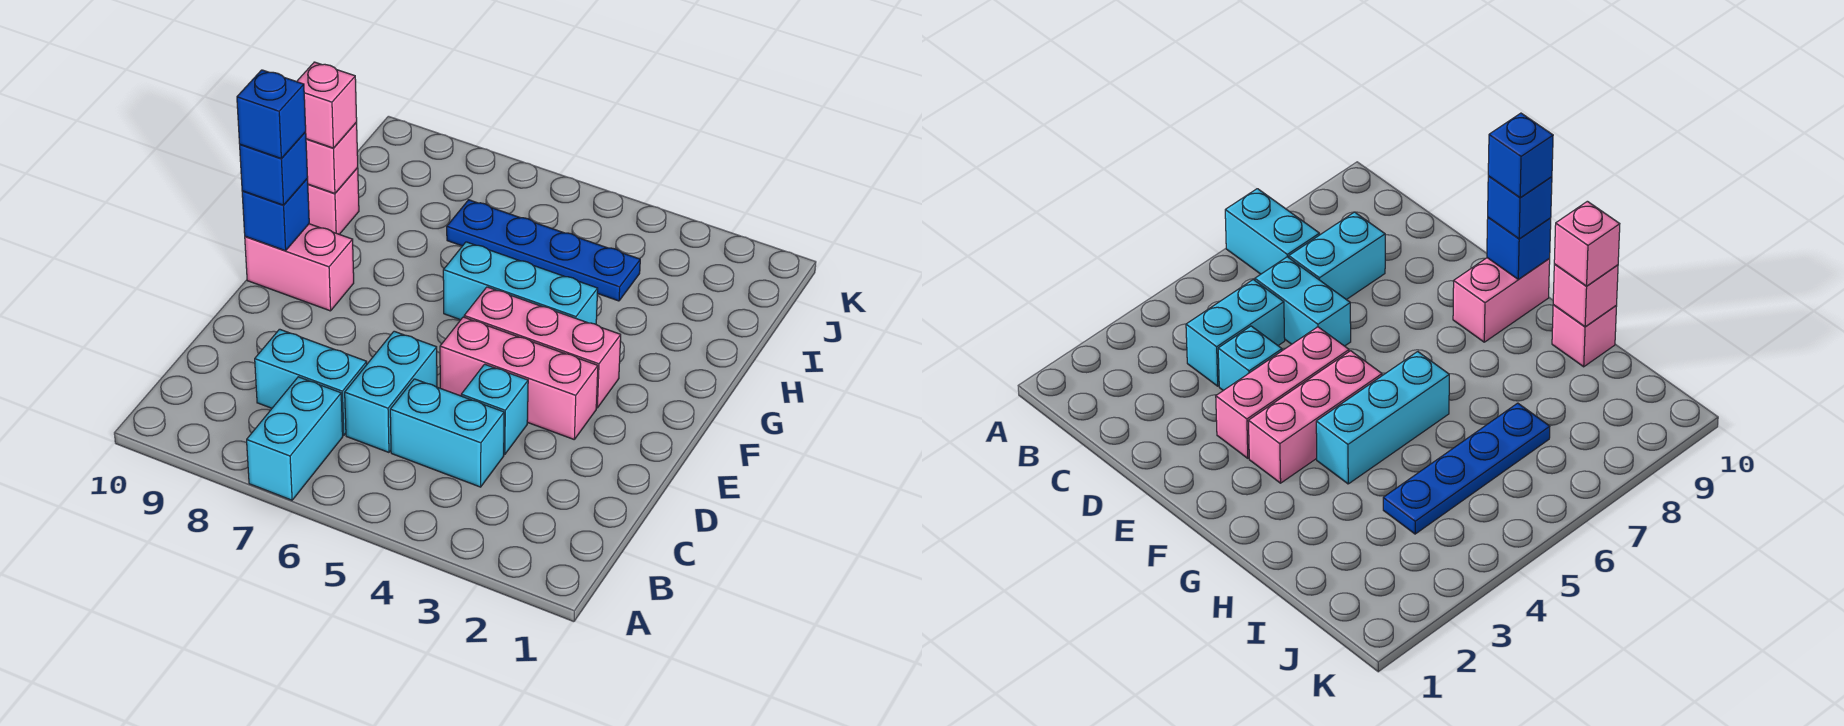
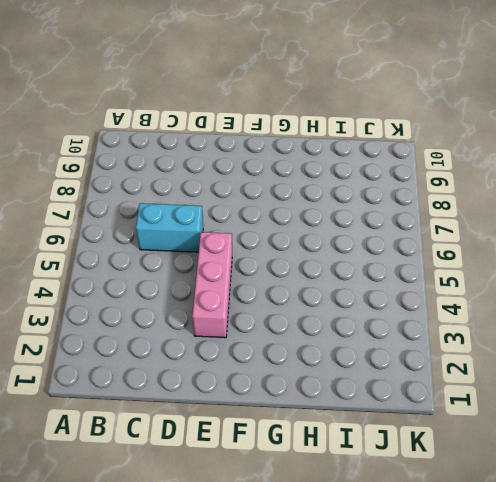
none -> cyan 1x2 brick [247,377,343,500]
none -> cyan 1x2 brick [390,379,504,487]
none -> cyan 1x2 brick [255,329,367,435]

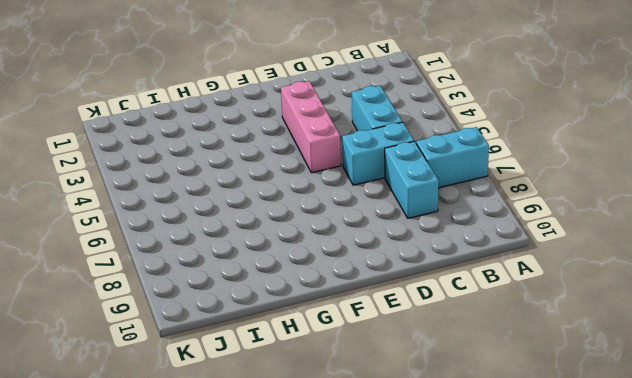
none -> cyan 1x1 brick [461,364,528,454]
none -> pink 1x3 brick [464,287,621,408]
none -> pink 1x2 brick [245,224,354,311]

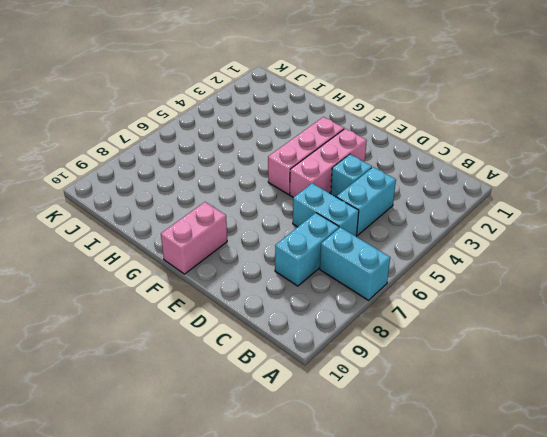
none -> cyan 1x3 brick [443,242,598,324]
none -> pink 1x1 brick [308,168,359,234]
none -> blue 1x4 plate [447,200,640,301]

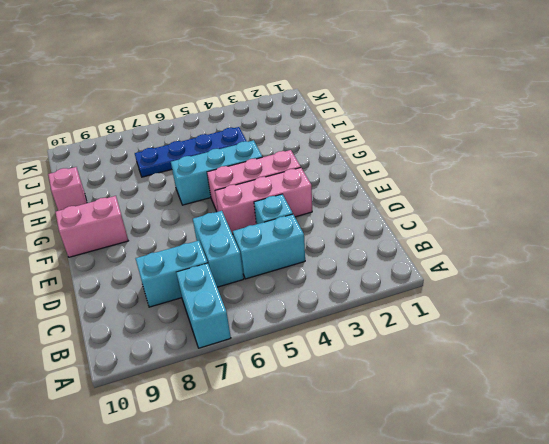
none -> blue 1x1 brick [242,179,309,251]
none -> pink 1x1 brick [306,123,358,193]
none -> blue 1x1 brick [240,132,308,205]

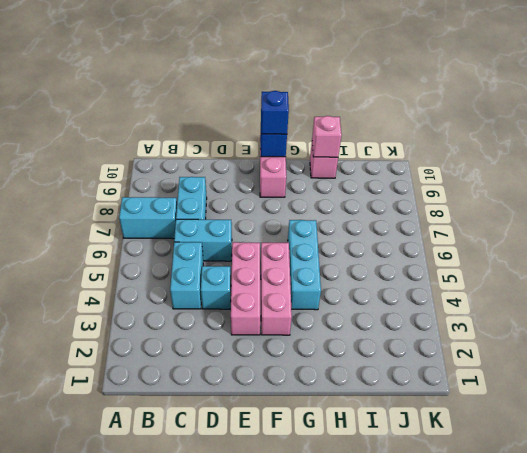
none -> blue 1x4 plate [447,200,640,301]
none -> pink 1x1 brick [297,62,357,148]
none -> blue 1x1 brick [237,70,306,159]

